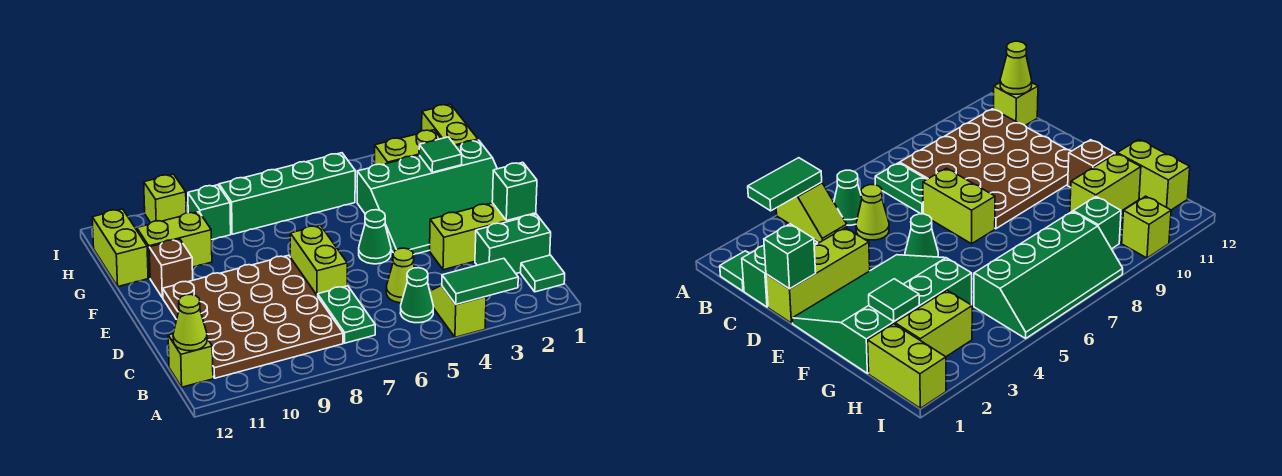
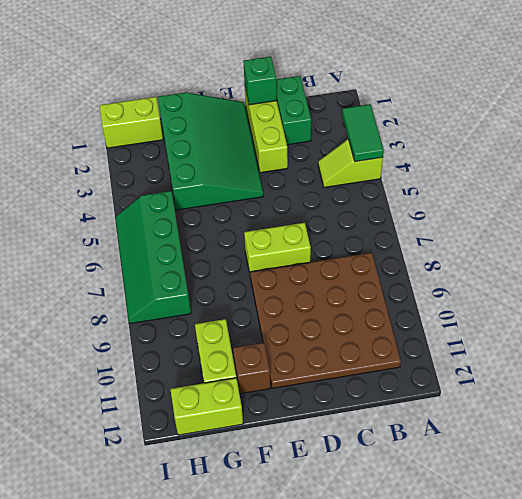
none -> green 1x1 tile [521,255,565,292]
none -> green 1x1 cone [400,268,433,323]
none -> green 1x2 plate [318,286,375,343]

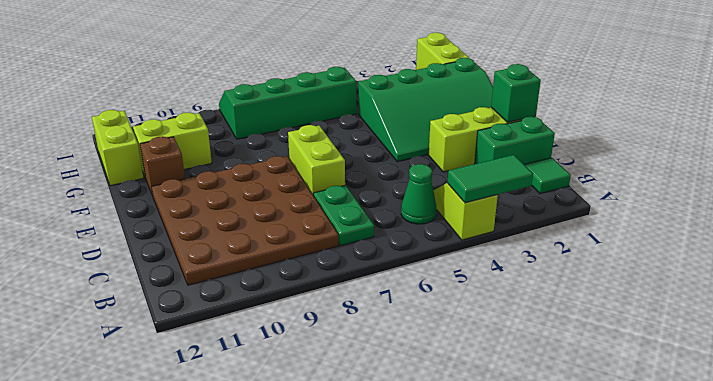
none -> lime 1x1 brick [168,334,213,387]
none -> lime 1x1 cone [386,248,414,303]
none -> green 1x1 cone [359,210,391,264]

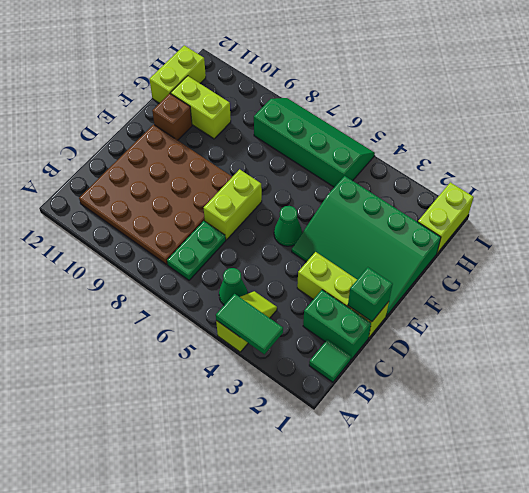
none -> lime 1x1 brick [168,334,213,387]
none -> lime 1x1 cone [386,248,414,303]
none -> lime 1x2 brick [375,130,441,165]

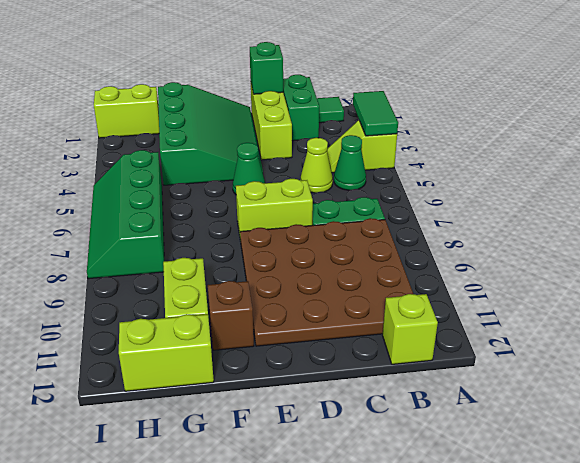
none -> lime 1x2 brick [375,130,441,165]
none -> green 1x1 brick [188,185,231,240]
none -> lime 1x1 brick [144,174,186,223]

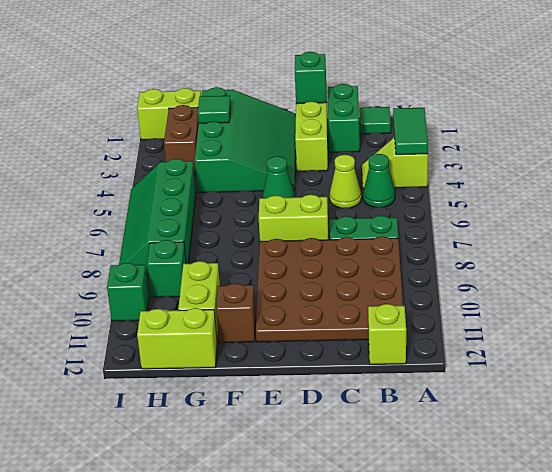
brown 1x2 brick [164,105,199,174] -> lime 1x2 brick [375,130,441,165]
green 1x1 brick [107,263,149,321] -> lime 1x1 brick [144,174,186,223]
none -> lime 1x1 cone [173,294,207,351]

